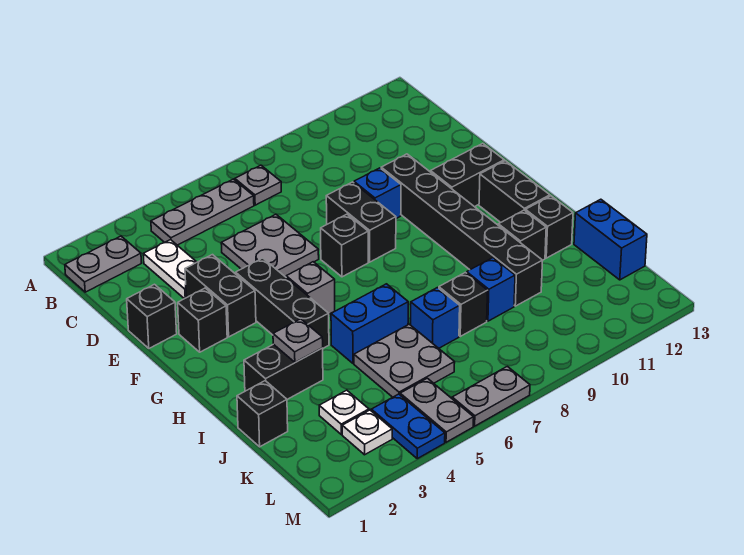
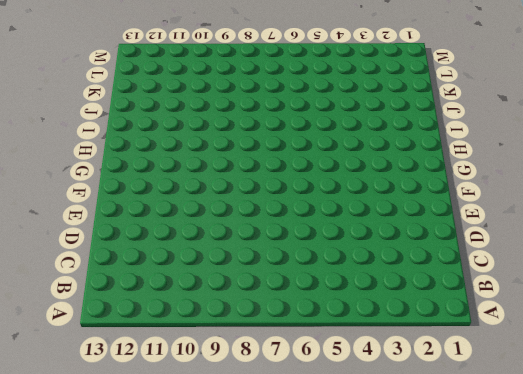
none -> grey 1x2 plate [65,236,141,292]
none -> grey 1x3 plate [151,179,254,245]
none -> grey 1x1 plate [235,165,281,205]
none -> white 1x2 plate [143,240,197,299]

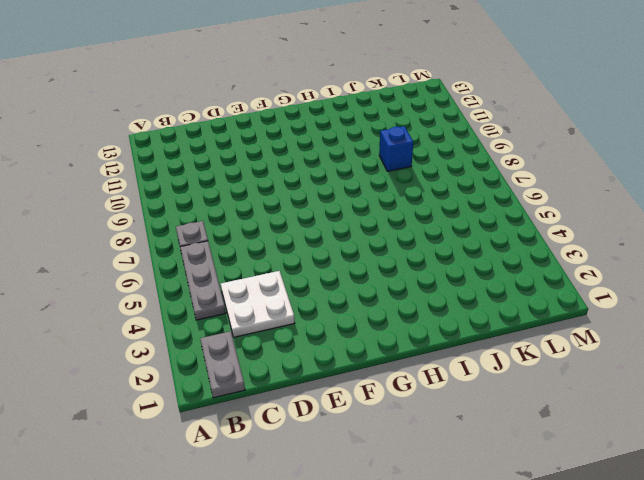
white 2x2 plate [221,271,295,337] -> white 1x2 plate [143,240,197,299]
none -> grey 2x2 plate [221,214,319,277]
none -> black 1x1 brick [127,284,177,348]
none -> black 1x2 brick [185,255,256,337]
none -> black 1x2 brick [326,182,396,262]

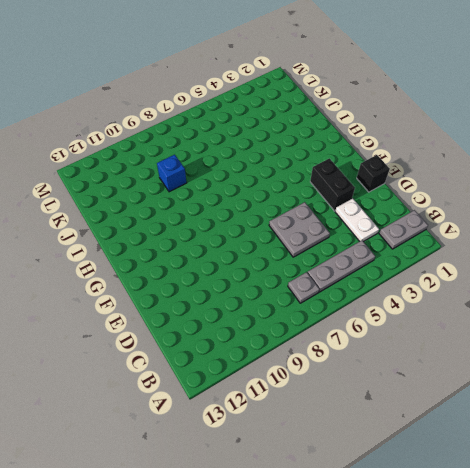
none -> black 1x2 brick [326,182,396,262]
none -> blue 1x1 brick [354,168,401,219]
none -> black 1x6 brick [381,154,543,306]
none -> black 1x1 brick [178,288,227,352]

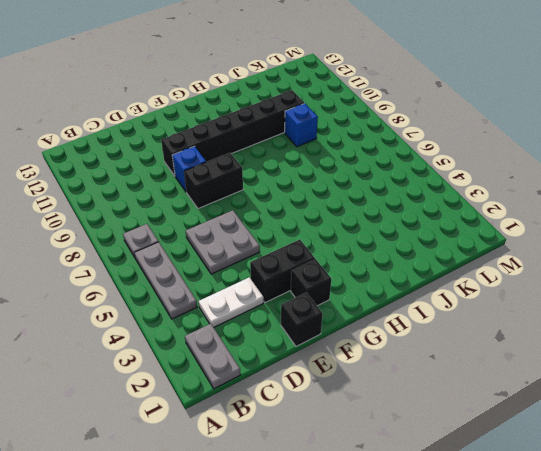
none -> black 1x3 brick [236,258,329,348]
none -> black 1x1 brick [321,214,368,277]
none -> black 1x2 brick [431,143,504,207]
none -> grey 1x1 brick [286,262,335,314]

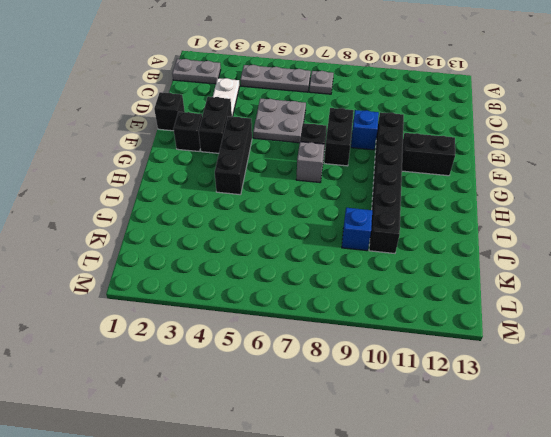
grey 1x1 brick [296,142,324,182] -> grey 1x1 brick moved to [286,262,335,314]
none -> black 1x2 brick [479,161,550,223]
none -> black 1x2 brick [244,344,323,399]
none -> blue 1x2 brick [331,284,408,363]
none -> black 1x1 brick [498,210,546,260]

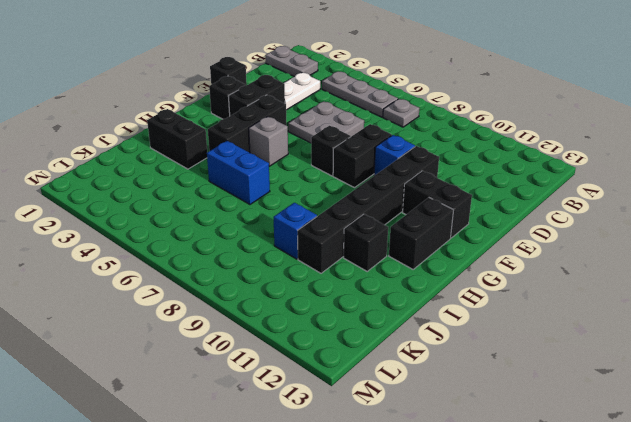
none -> black 1x1 brick [525,196,573,258]
none -> black 1x1 brick [237,381,288,447]
none -> grey 2x2 plate [354,324,455,397]
none -> blue 1x1 brick [411,288,460,348]

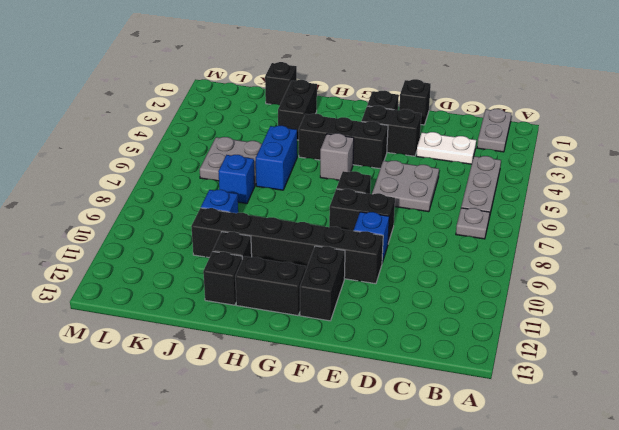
none -> black 1x1 brick [439,272,488,336]
none -> blue 1x2 brick [574,199,647,280]
none -> white 1x1 plate [319,390,369,434]
none -> white 1x1 plate [342,410,392,455]

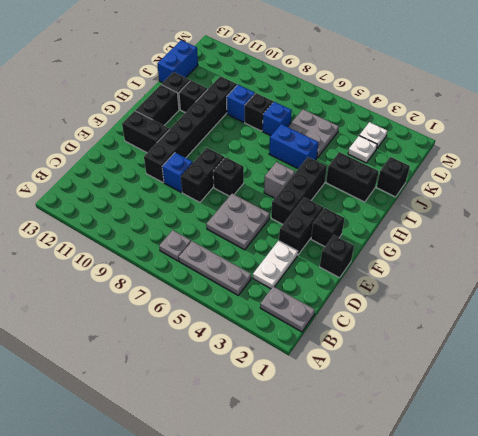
none -> blue 1x2 plate [371,394,445,459]
none -> grey 1x2 plate [400,378,474,442]
none -> grey 1x2 plate [452,366,530,426]
none -> grey 1x1 plate [273,319,323,362]

